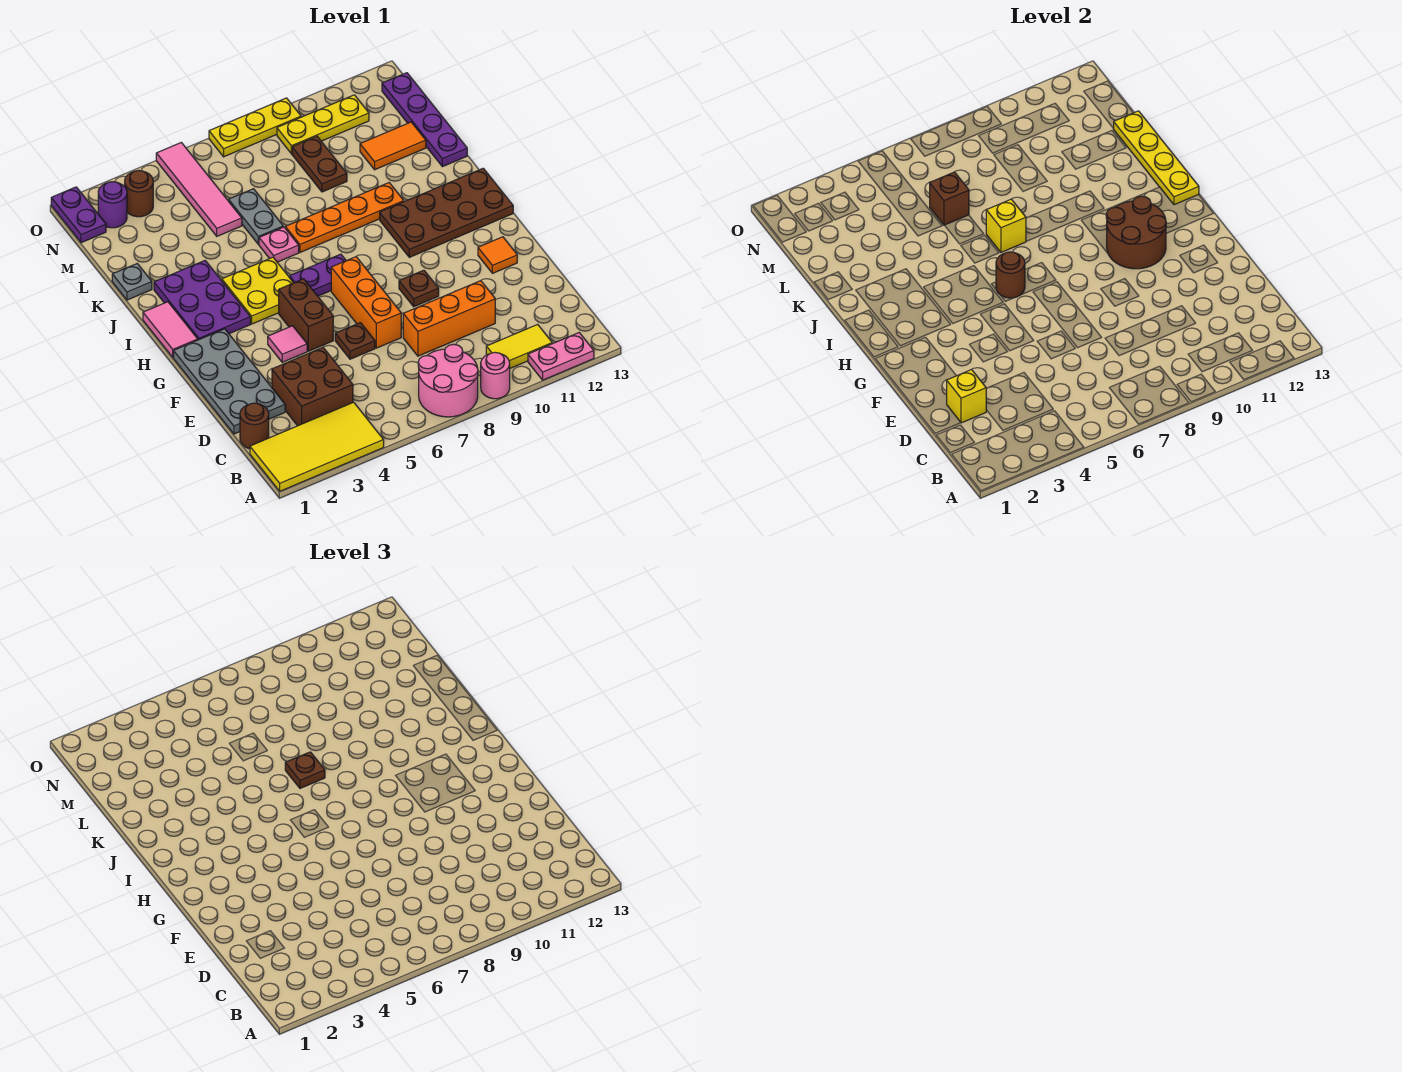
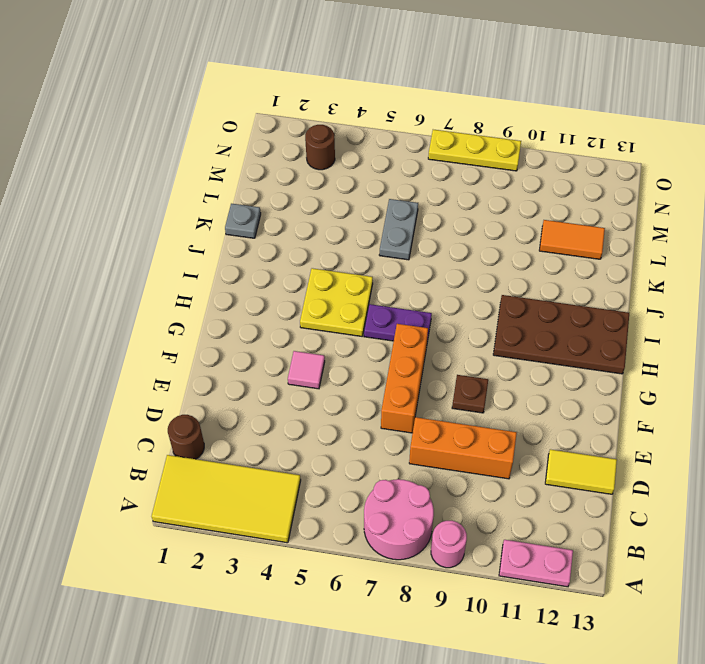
yellow 1x2 tile [545,449,617,494] -> yellow 1x2 tile moved to [486,324,552,368]
none -> brown 2x2 brick [272,348,353,426]
none -> grey 2x4 plate [174,329,285,434]
none -> brown 1x1 plate [335,323,375,359]
none -> brown 1x2 brick [279,279,333,351]

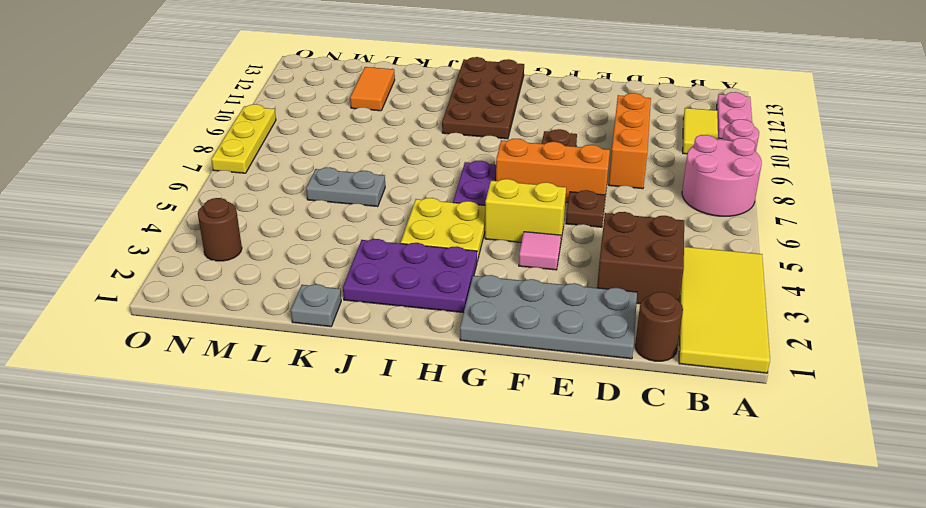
yellow 1x2 brick [485,179,566,245] -> brown 1x2 brick [279,279,333,351]
none -> orange 1x1 tile [478,237,517,273]
none -> pink 1x2 tile [143,302,198,357]
none -> pink 1x1 plate [259,227,299,262]
none -> orange 1x4 plate [285,183,404,252]

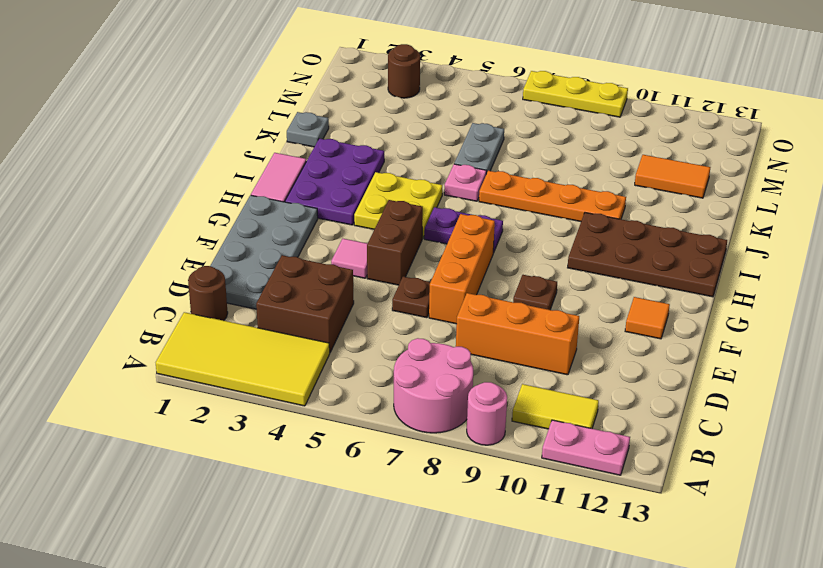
none -> purple 1x4 plate [382,73,467,167]
none -> pink 1x4 tile [156,142,242,236]
none -> brown 1x2 plate [292,136,347,192]
none -> purple 1x2 plate [51,187,106,243]

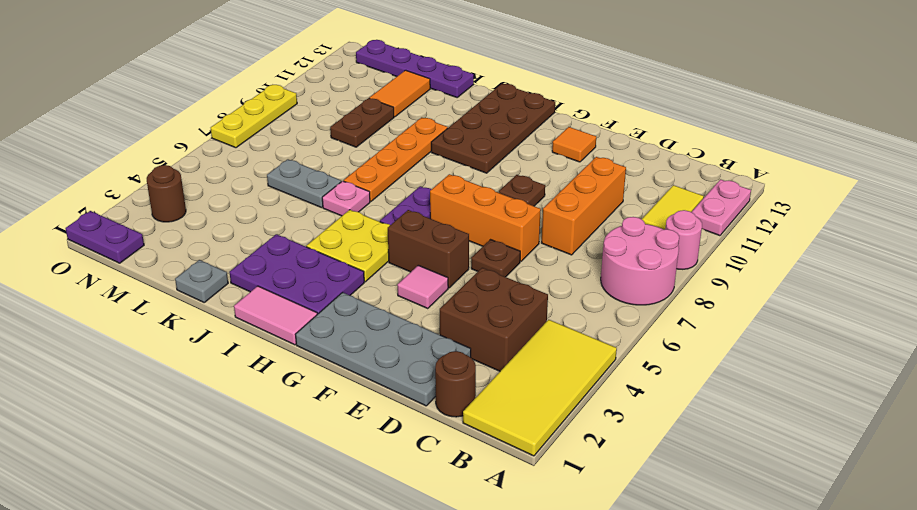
brown 1x2 plate [330,98,394,147] -> brown 1x2 plate turned to [292,136,347,192]
none -> pink 1x4 tile [156,142,242,236]
none -> purple 1x1 round brick [98,182,127,228]
none -> yellow 1x3 plate [277,95,369,154]
none -> yellow 1x1 brick [947,370,986,423]

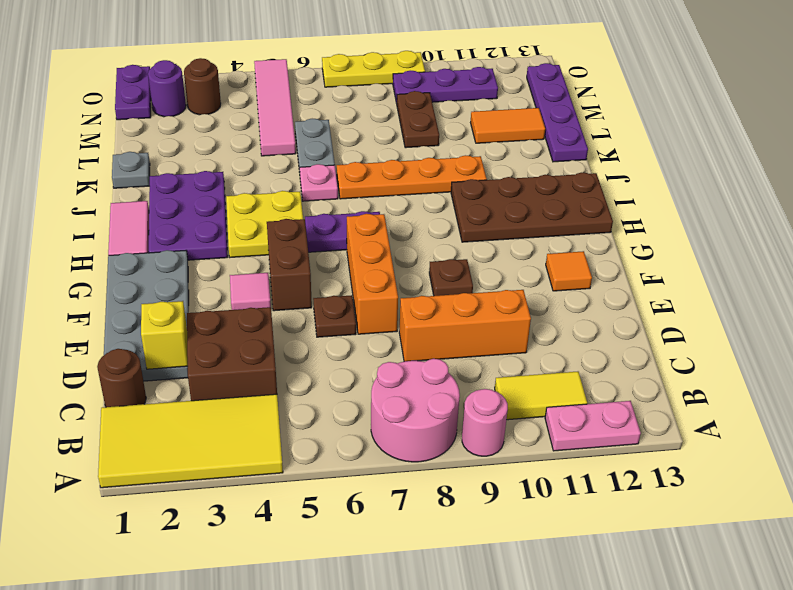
purple 1x3 plate [393,67,498,103] -> yellow 1x3 plate [277,95,369,154]
none -> brown 2x2 round brick [1106,196,1166,269]
none -> brown 1x1 round brick [996,252,1025,298]
none -> yellow 1x4 plate [1113,111,1199,205]
none -> yellow 1x1 brick [986,199,1026,252]

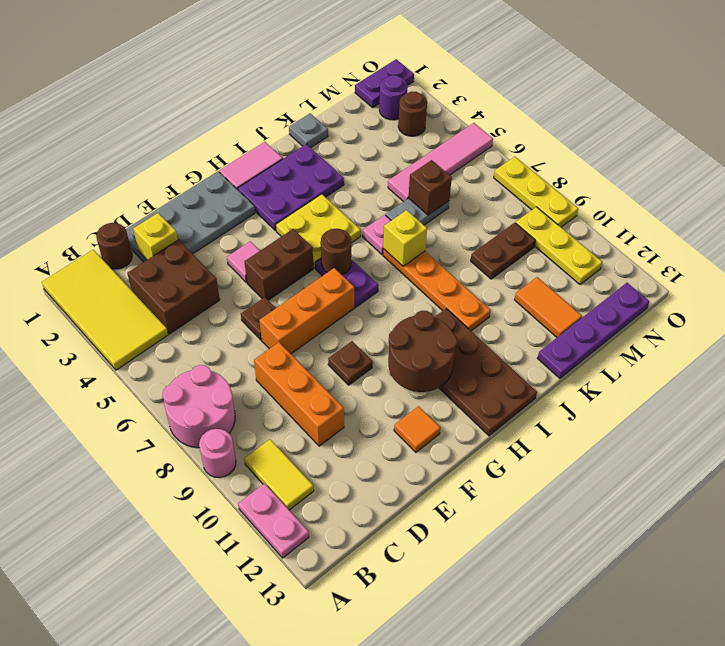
none -> yellow 1x4 plate [1113,111,1199,205]
none -> brown 1x1 plate [285,752,325,788]

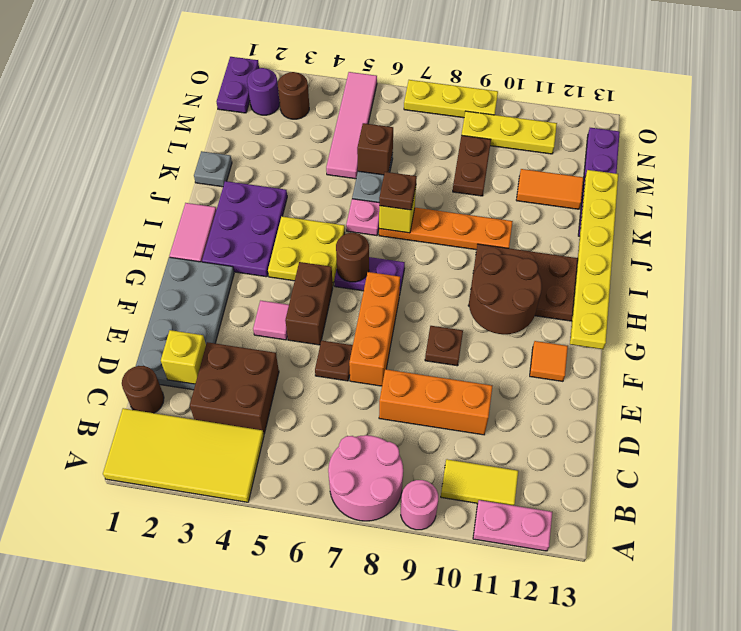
yellow 1x6 plate [570,170,618,349] -> yellow 1x4 plate [1113,111,1199,205]

